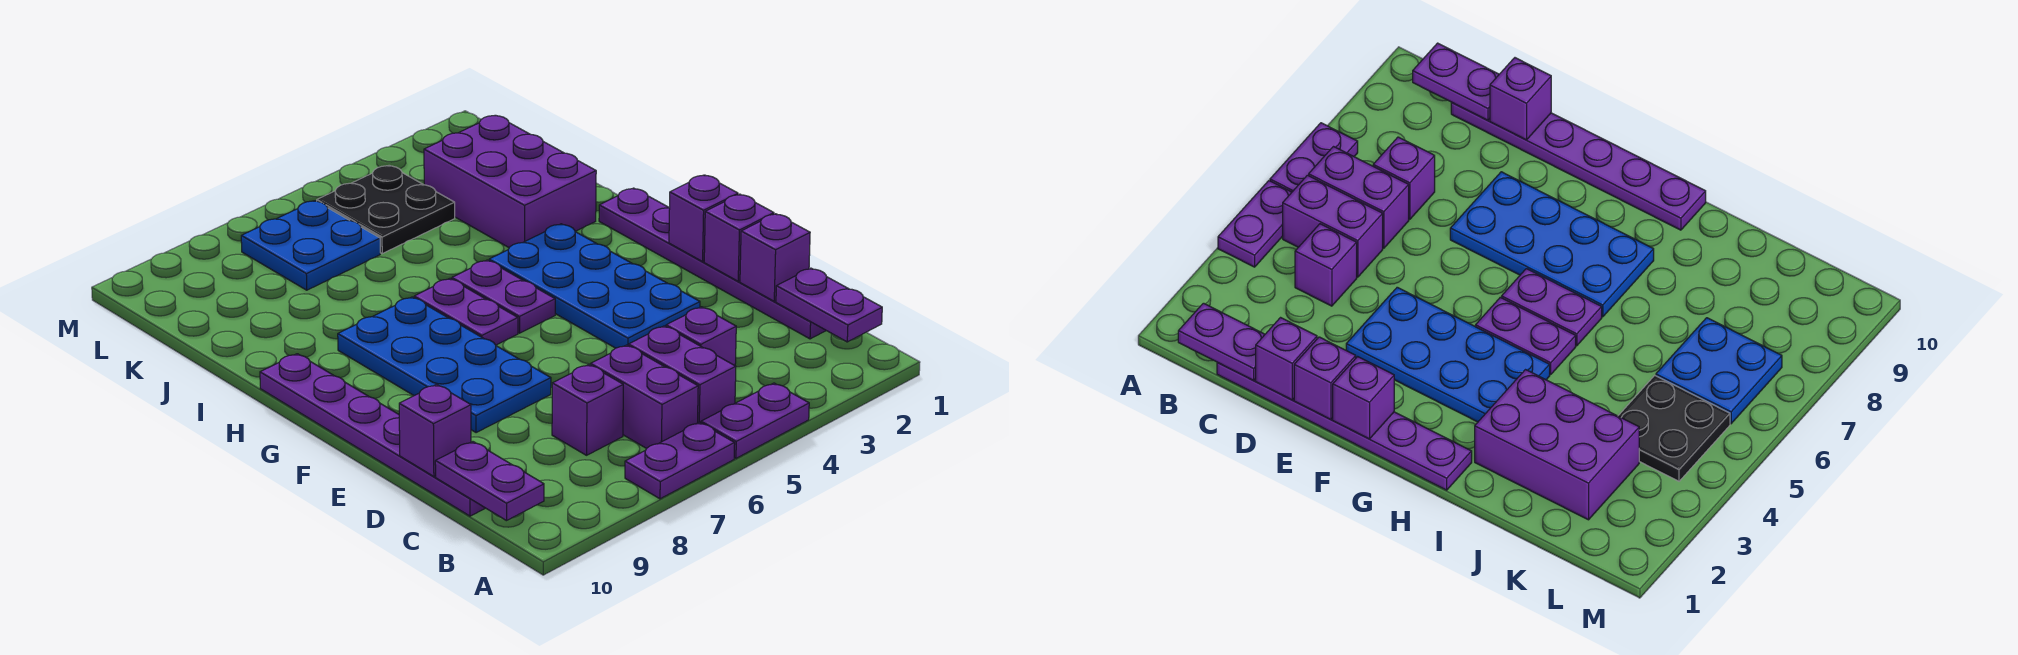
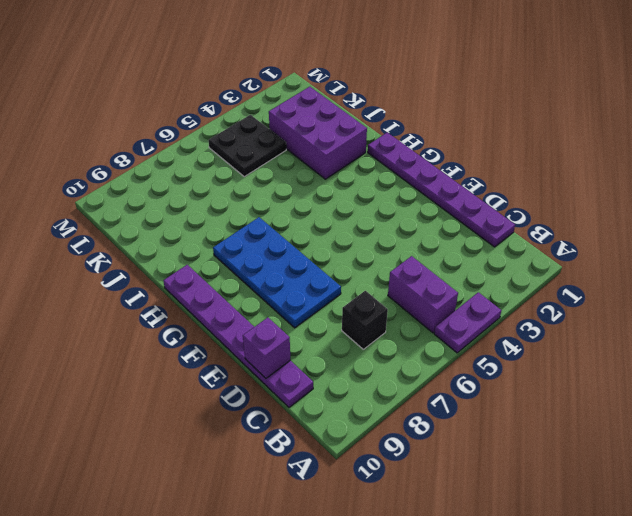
black 1x1 brick [342,291,388,349] -> purple 1x1 brick [552,365,623,455]
none -> purple 1x2 plate [625,422,735,499]
none -> purple 1x2 brick [591,345,698,449]
none -> purple 1x1 brick [666,307,736,366]

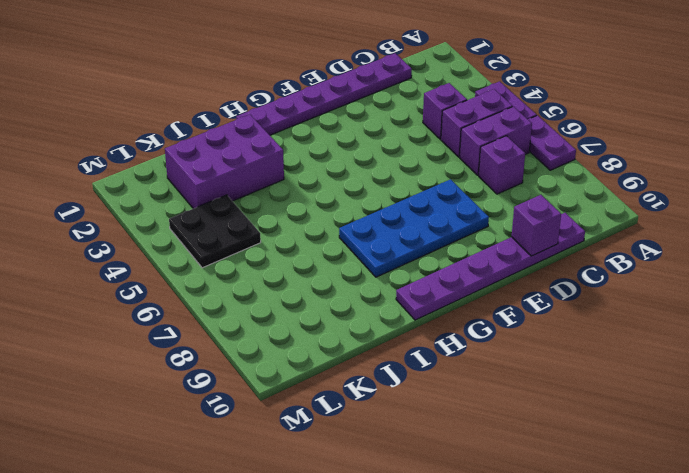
none -> blue 2x4 plate [489,224,700,348]
none -> purple 1x2 plate [452,260,555,333]
none -> purple 1x2 plate [414,279,518,345]

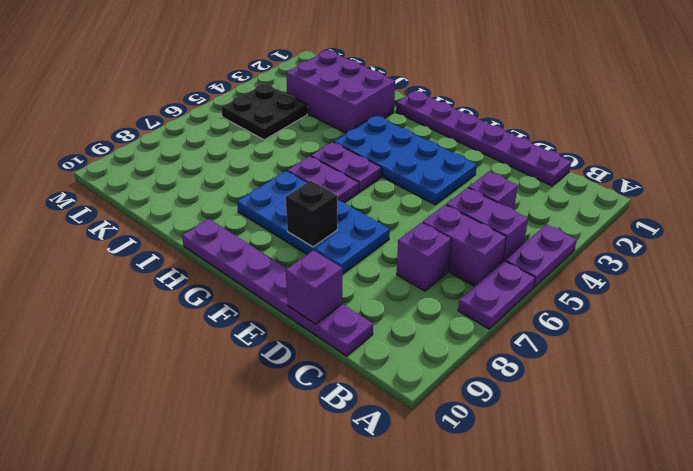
black 1x1 brick [286,181,337,247] -> none
none -> blue 2x2 plate [241,201,380,290]
none -> purple 1x2 plate [776,268,882,342]
none -> purple 1x2 plate [435,442,544,521]

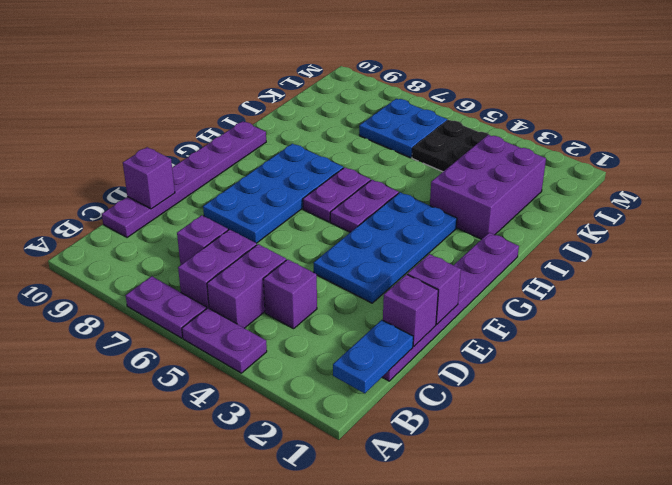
blue 1x2 plate [333,320,413,393] -> purple 1x2 plate [776,268,882,342]
none -> purple 1x2 plate [435,442,544,521]
none -> purple 1x1 brick [669,175,738,262]

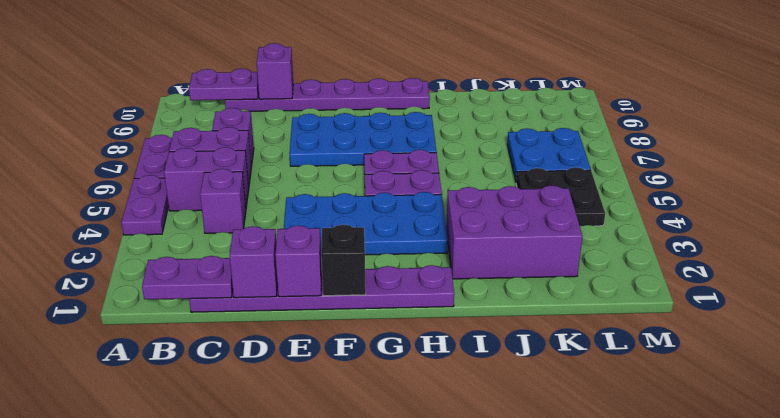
black 1x1 brick [321,225,366,296] -> purple 1x1 brick [669,175,738,262]

